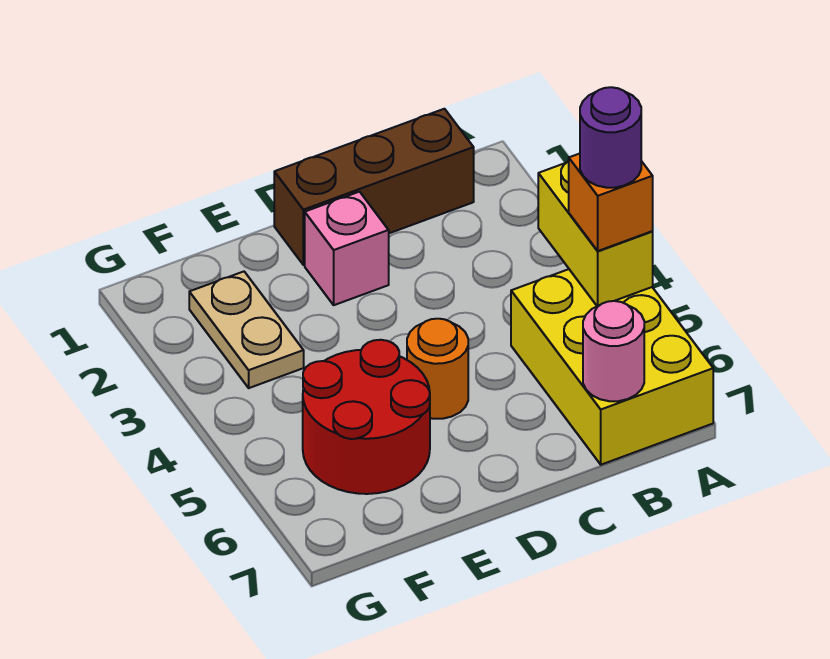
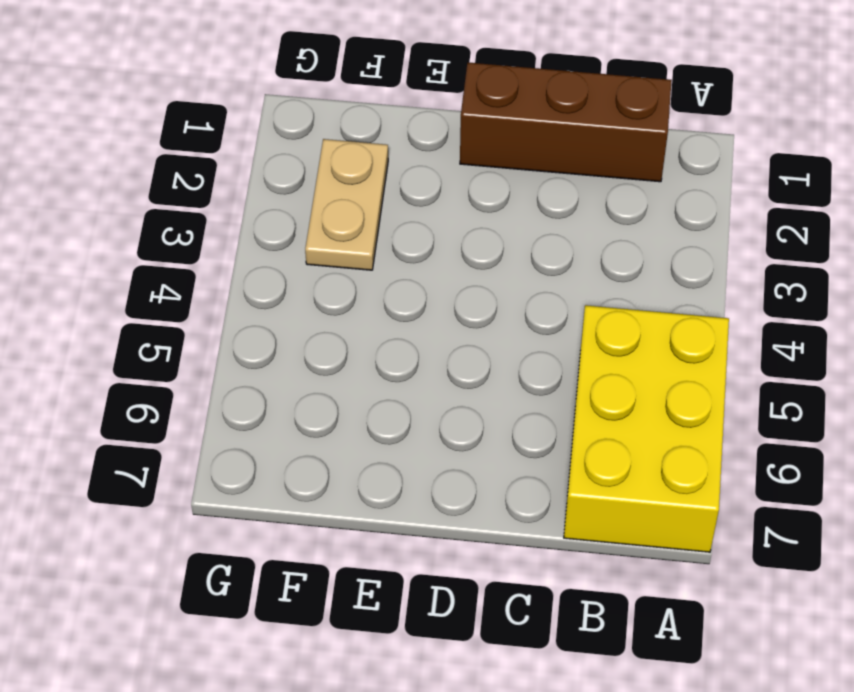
none -> pink 1x1 brick [305,192,389,305]
none -> orange 1x1 round brick [407,319,468,419]

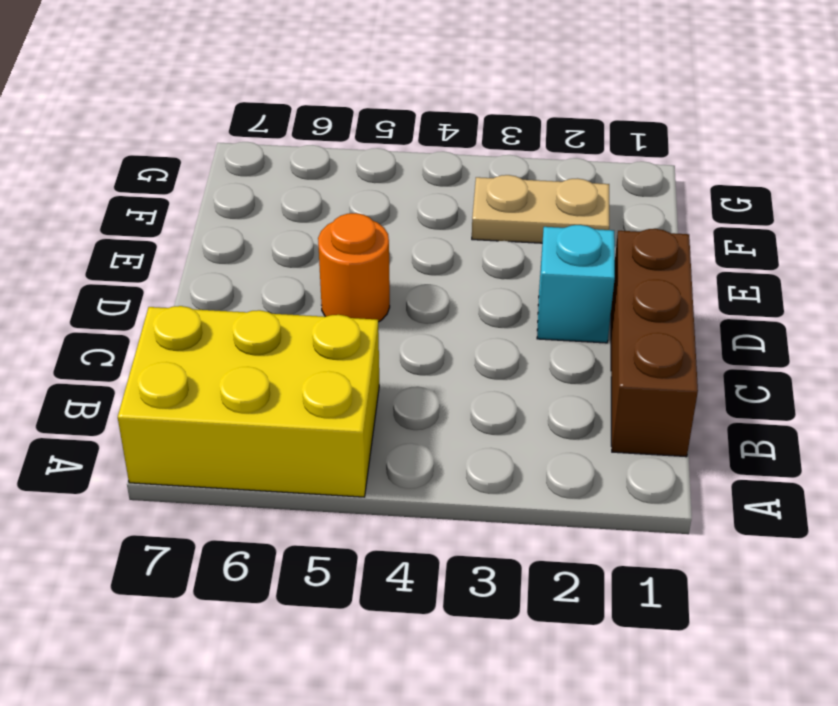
cyan 1x1 brick [537,225,615,343] -> pink 1x1 brick [305,192,389,305]
none -> red 2x2 round brick [303,340,430,494]
none -> yellow 1x2 brick [538,161,653,306]

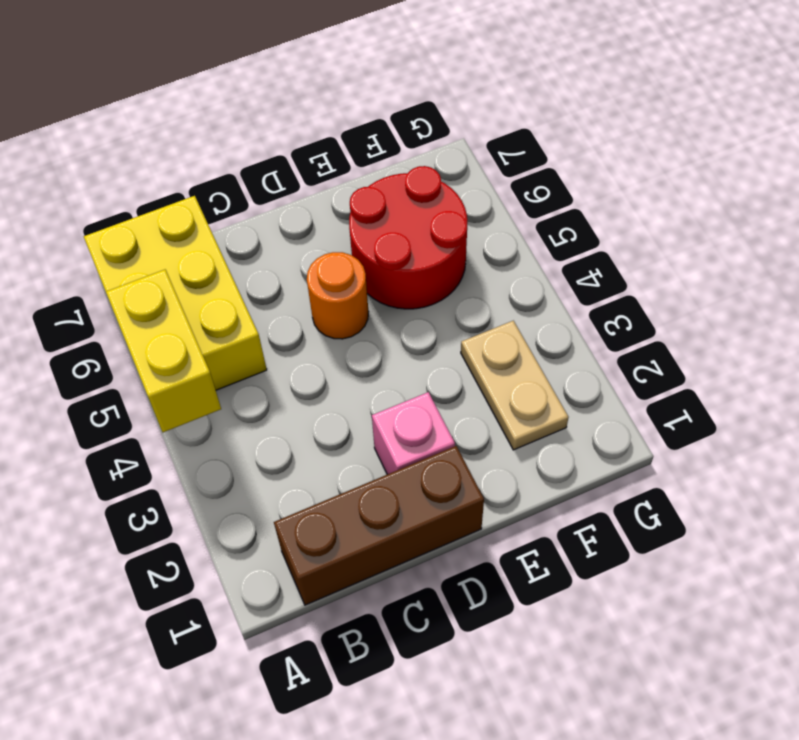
none -> pink 1x1 round brick [583,301,644,401]
none -> orange 1x1 brick [569,154,653,251]

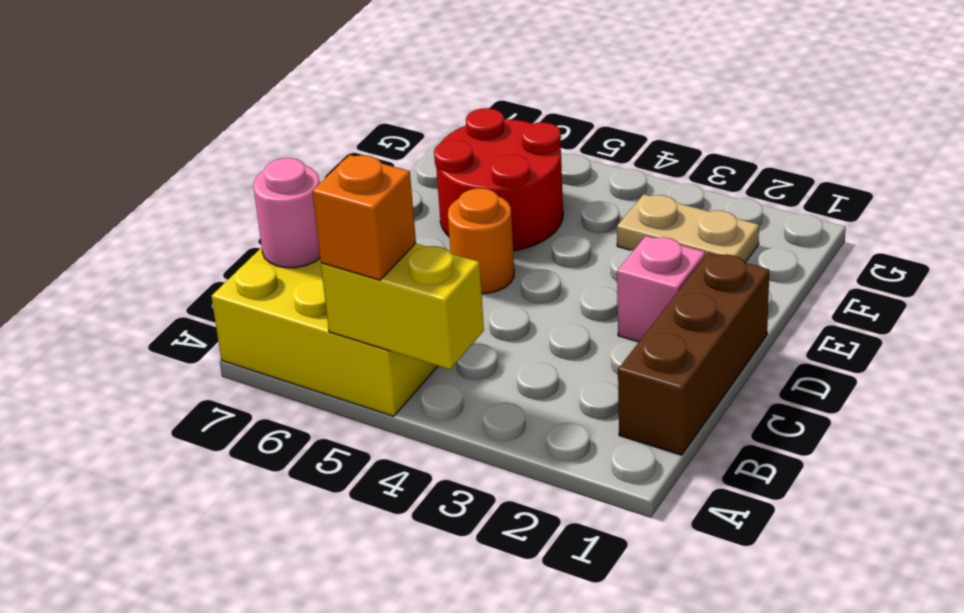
none -> purple 1x1 round brick [580,87,641,188]

